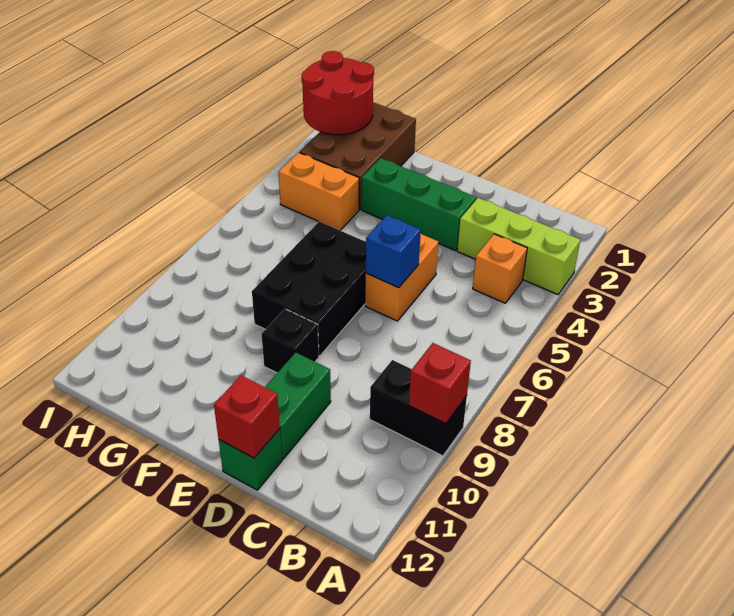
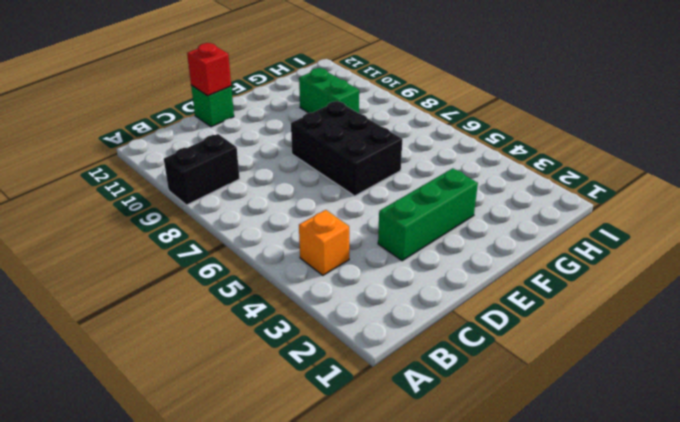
green 1x2 brick [299,68,359,113] -> green 1x2 brick moved to [265,352,331,459]
none -> lime 1x3 brick [457,198,580,294]
none -> orange 1x2 brick [365,234,439,321]
none -> black 1x1 brick [261,309,319,373]

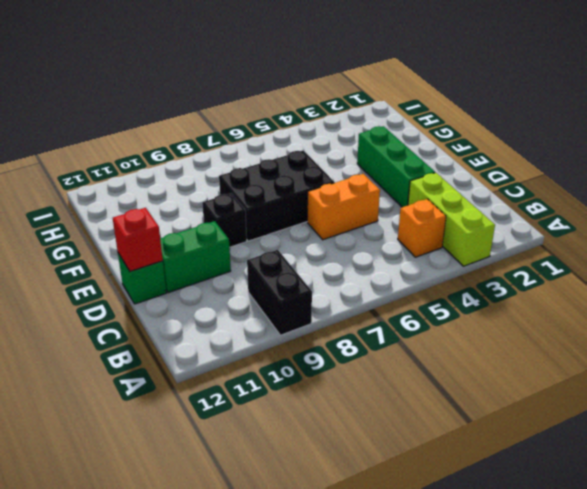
none -> brown 2x3 brick [300,102,416,210]
none -> orange 1x2 brick [279,152,359,230]
none -> red 1x1 brick [409,343,471,424]

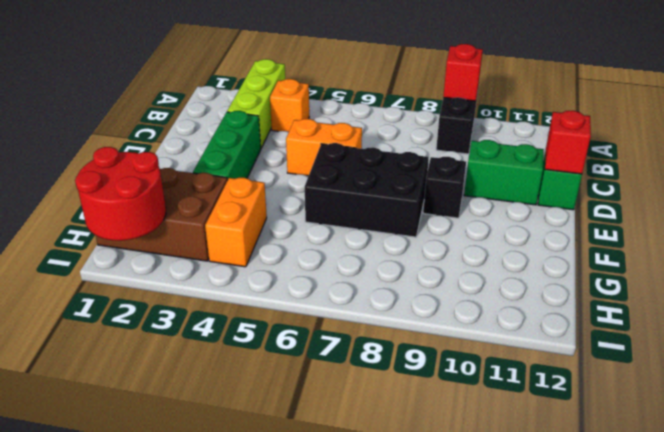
none -> blue 1x1 brick [366,215,421,288]

